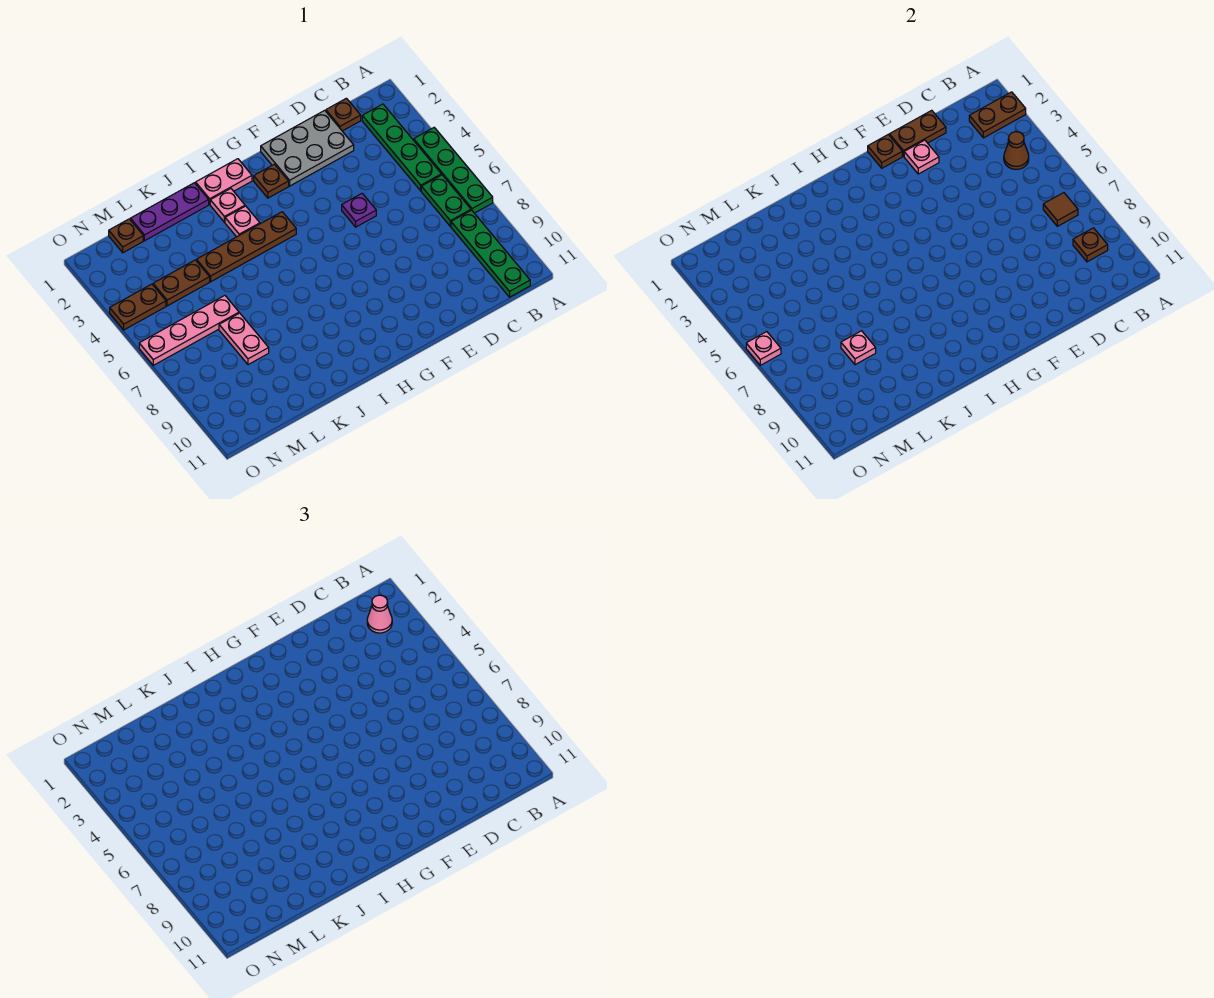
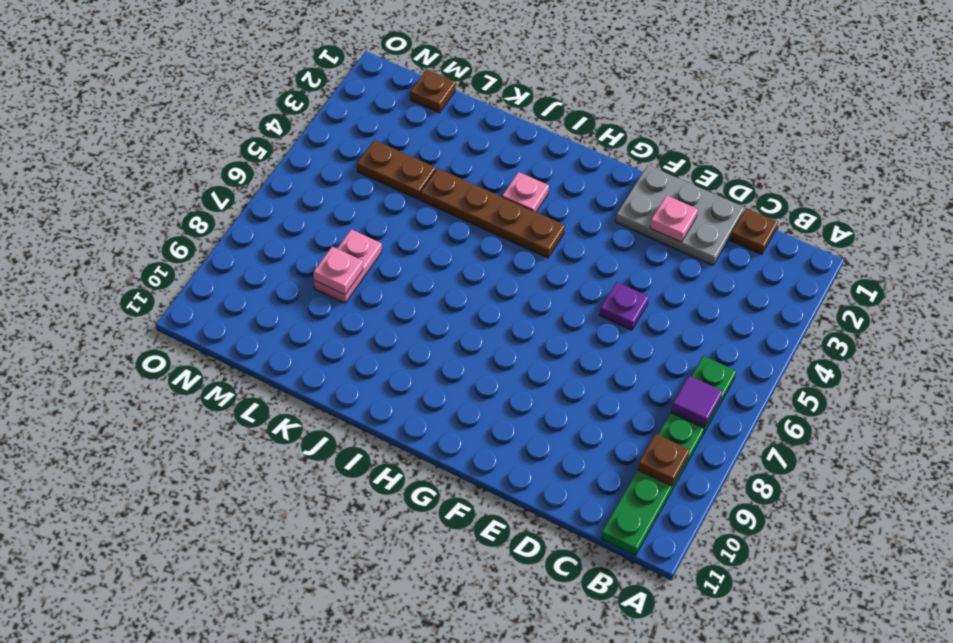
purple 1x1 tile [672,376,722,426] -> brown 1x1 tile [1043,193,1078,226]
none -> green 1x4 plate [414,128,493,213]
none -> green 1x4 plate [362,104,441,191]
none -> brown 1x1 plate [254,164,289,198]

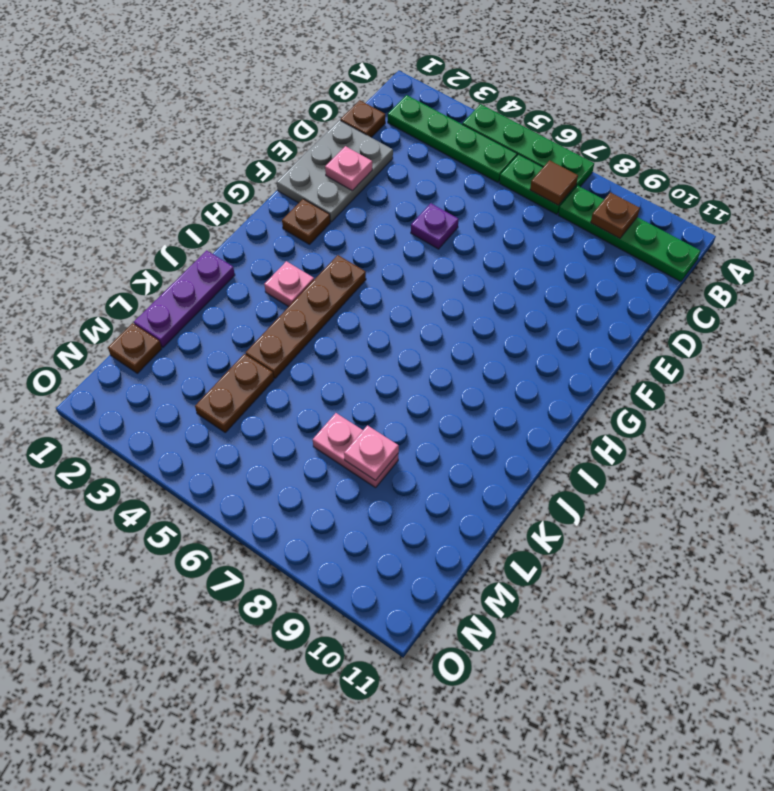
none -> pink 1x2 plate [196,159,252,204]
none -> pink 1x1 plate [210,189,245,222]
none -> pink 1x4 plate [139,296,239,365]

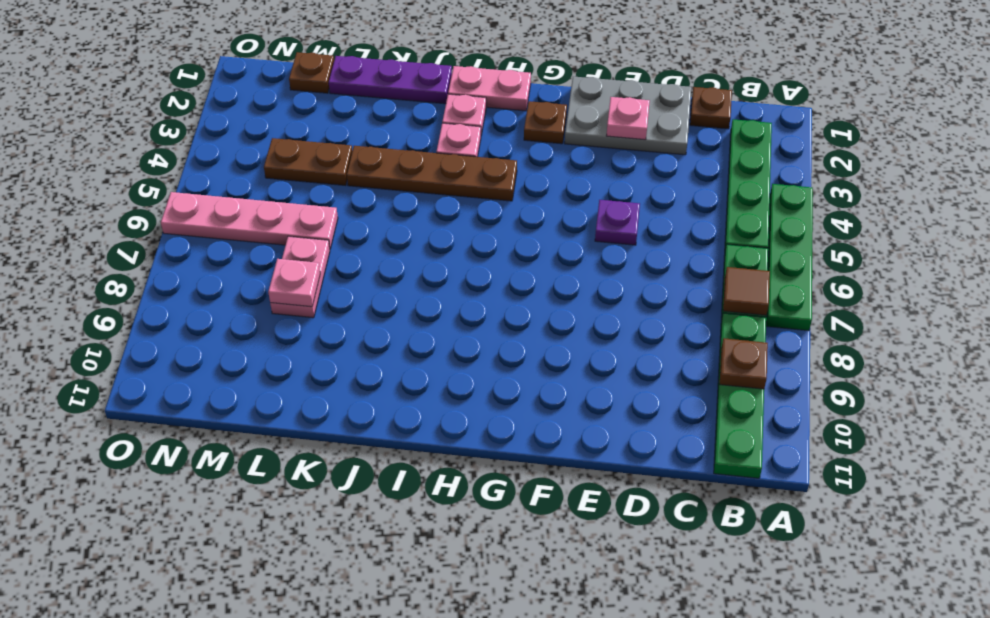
none -> brown 1x2 plate [110,284,166,330]
none -> brown 1x2 plate [969,92,1026,138]
none -> brown 1x1 cone [1004,132,1029,169]

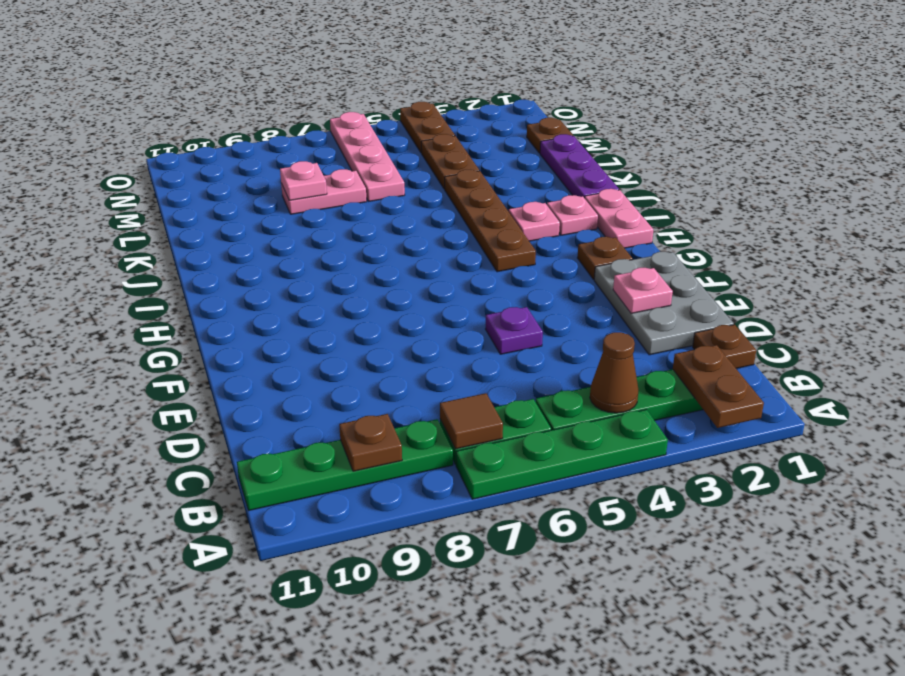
none -> brown 1x2 plate [889,110,946,156]
none -> brown 1x1 plate [868,135,902,168]
none -> pink 1x1 plate [746,332,781,365]

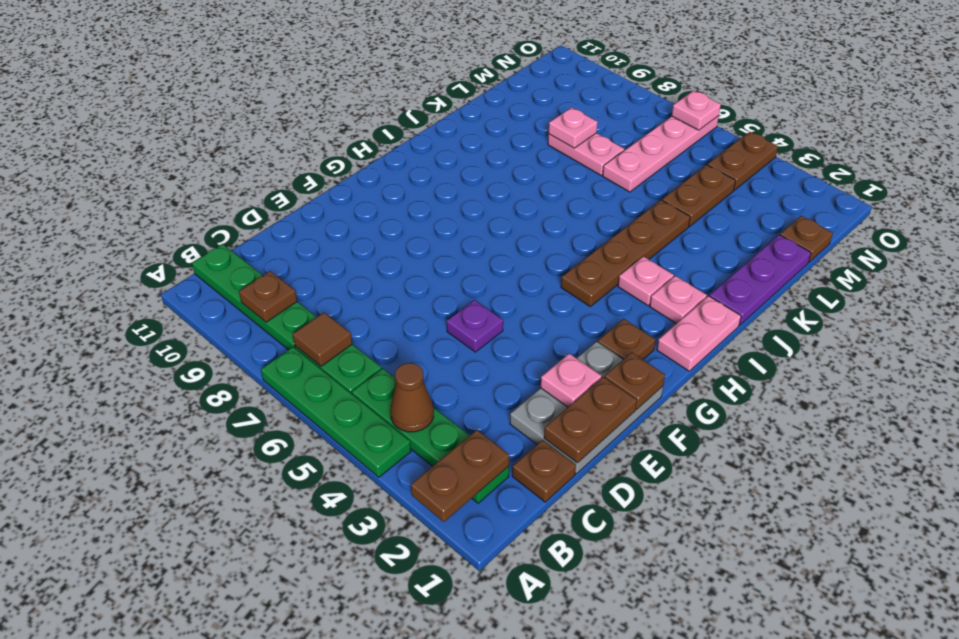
none -> pink 1x1 cone [367,595,392,633]

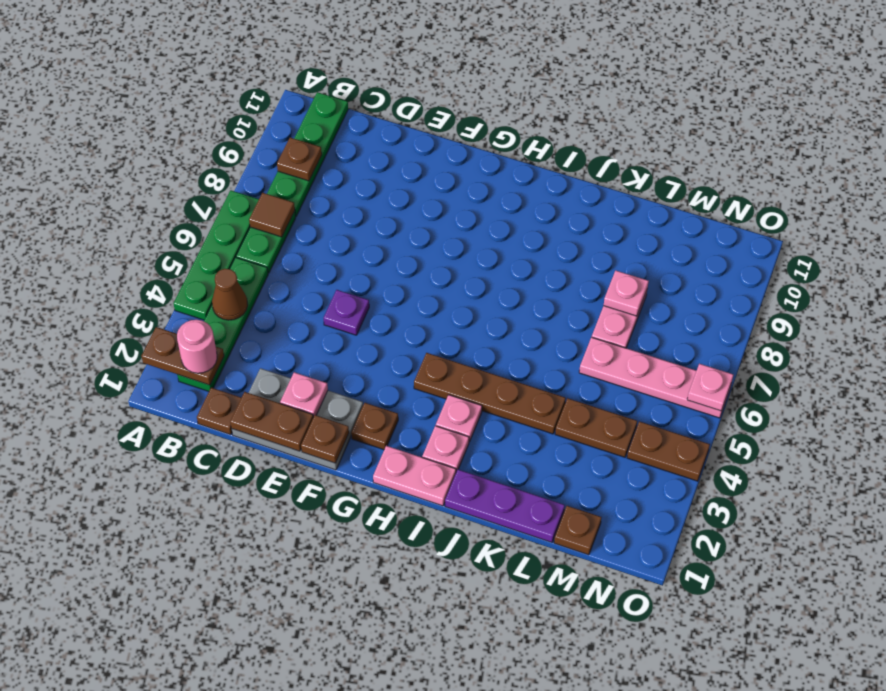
pink 1x1 round brick [177,320,217,373] -> pink 1x1 cone [367,595,392,633]

